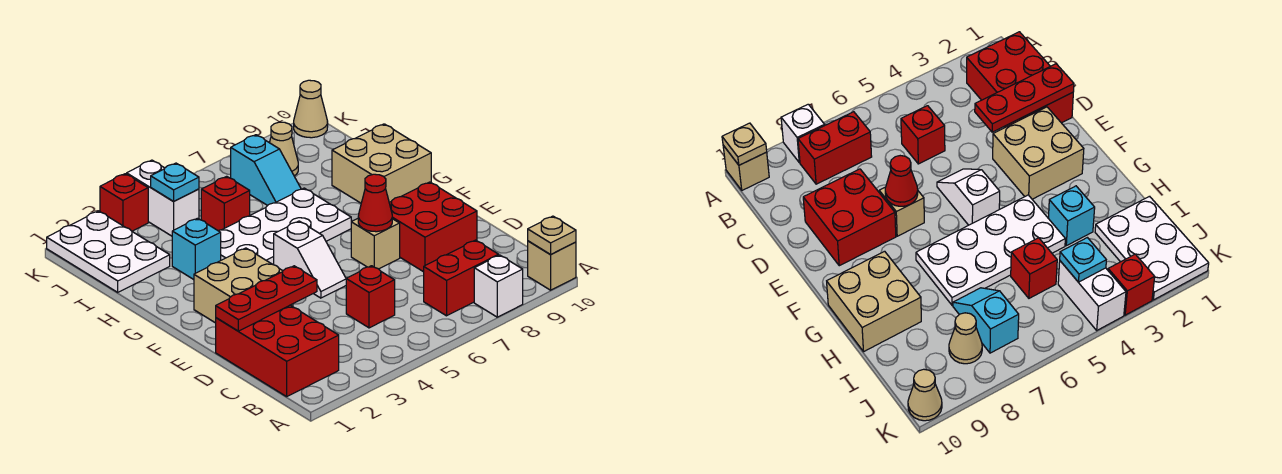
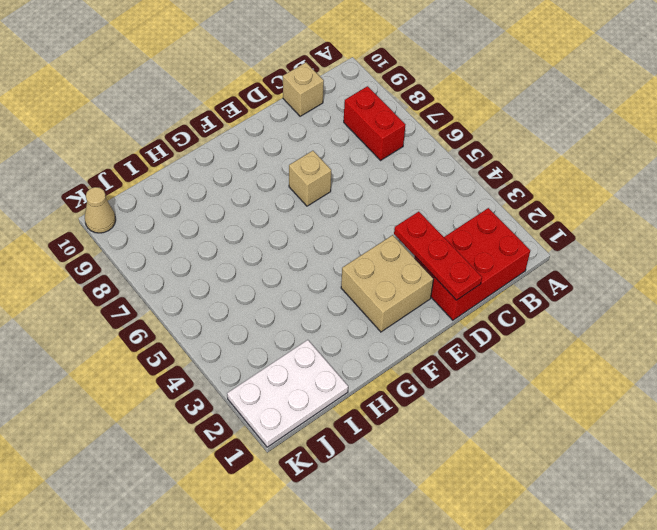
tan 1x1 brick [283,62,324,116] -> tan 1x1 brick moved to [528,241,576,290]
none -> white 1x1 brick [474,255,523,317]
none -> red 1x1 brick [346,266,395,328]
none -> red 2x2 brick [389,182,477,272]

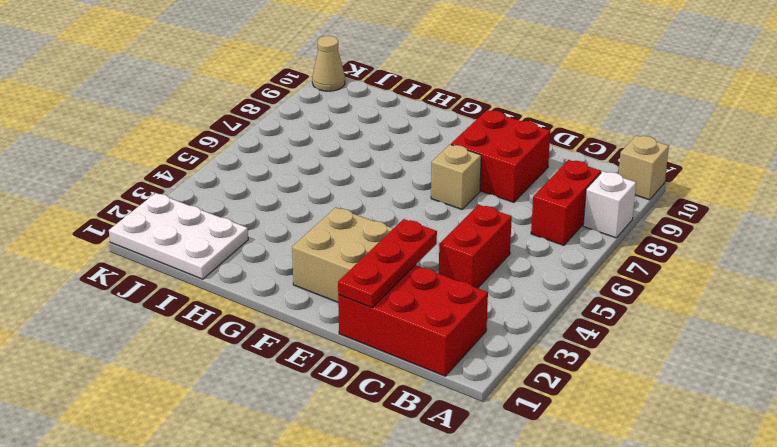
red 1x2 brick [439,205,512,288] -> red 1x1 brick [346,266,395,328]
none -> white 1x2 slope [274,221,346,298]
none -> white 2x4 plate [218,188,351,265]
none -> tan 2x2 brick [332,124,431,203]

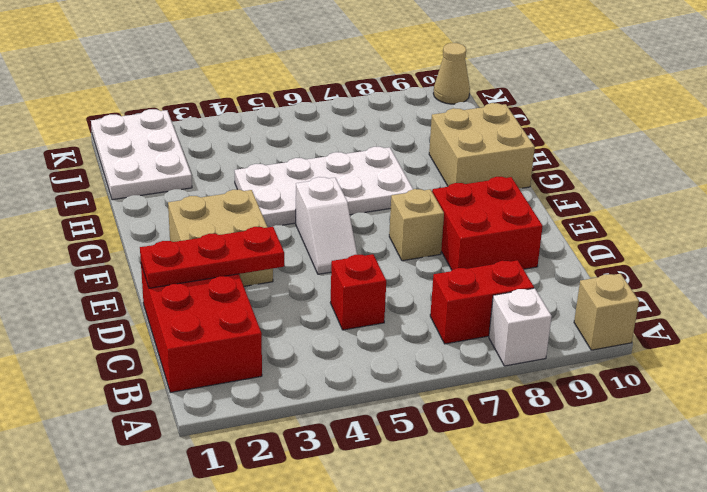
none -> cyan 1x1 brick [172,218,221,280]
none -> red 1x1 brick [201,176,250,230]
none -> cyan 1x2 slope [231,135,301,206]

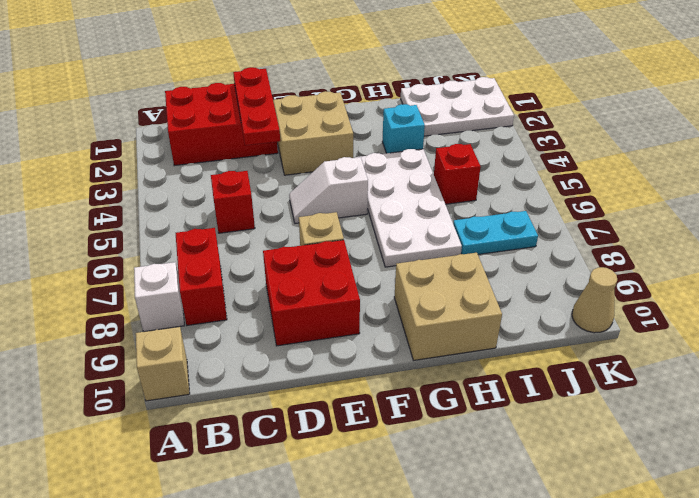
cyan 1x2 plate [453,211,538,254] -> cyan 1x2 slope [231,135,301,206]
none -> white 1x2 brick [127,160,199,236]
none -> tan 1x1 cone [270,122,298,176]
none -> red 1x1 brick [100,174,148,231]

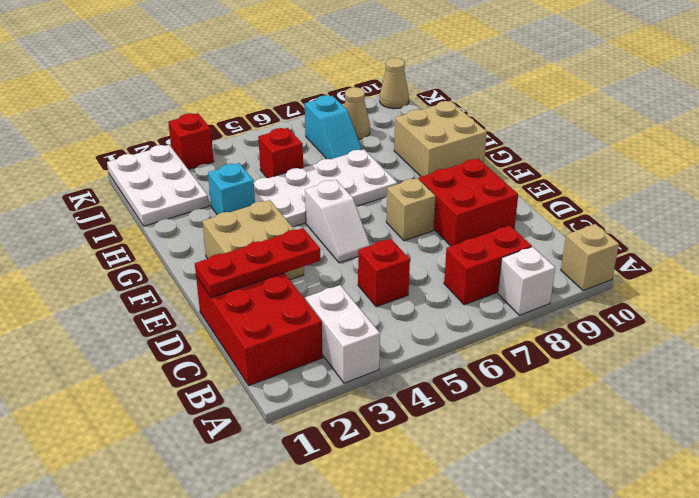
white 1x2 brick [305,285,380,383] -> white 1x2 brick moved to [127,160,199,236]
none -> tan 1x1 plate [528,216,576,255]
none -> red 1x1 cone [358,174,392,232]
none -> cyan 1x1 plate [151,163,199,201]

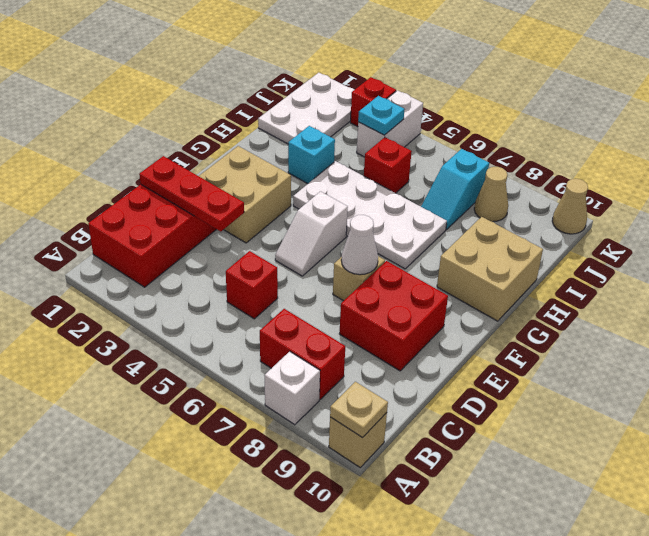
white 1x1 cone [341,215,378,275] -> red 1x1 cone [358,174,392,232]

